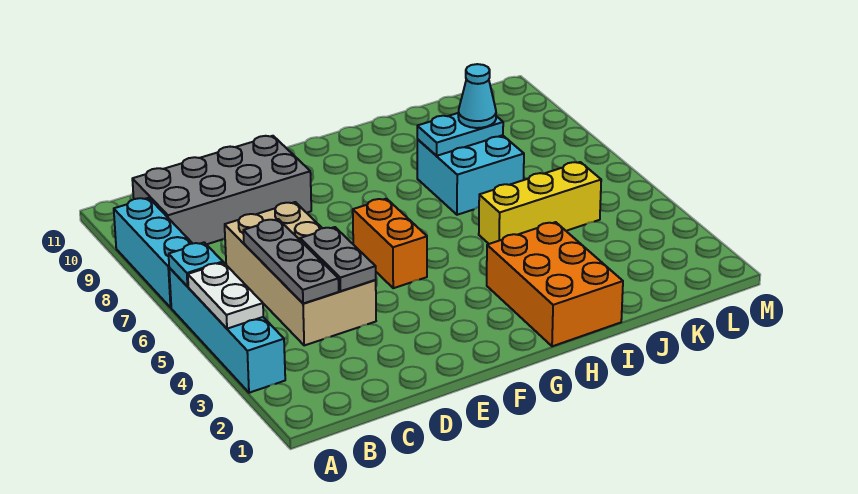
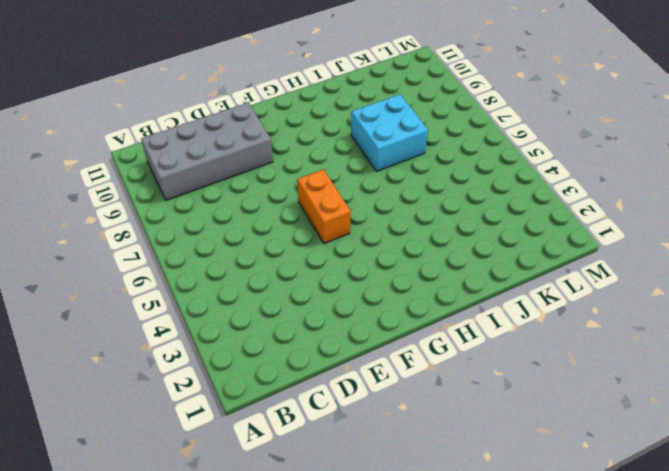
none -> cyan 1x4 brick [169,268,285,393]
none -> cyan 1x3 brick [114,198,193,307]
none -> tan 2x4 brick [225,202,376,345]

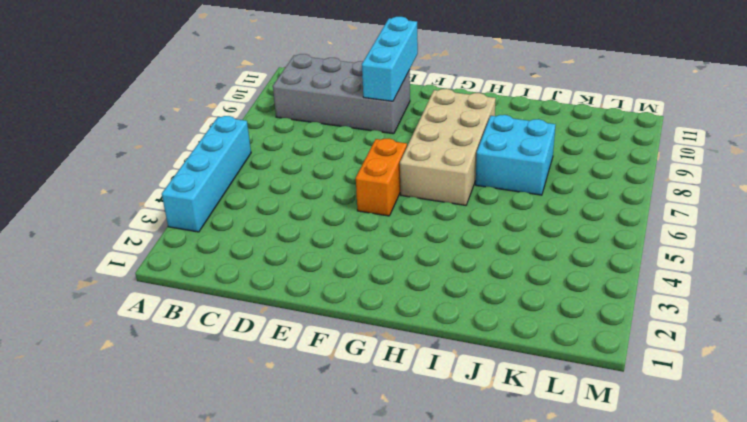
cyan 1x3 brick [362,17,418,101] -> cyan 1x3 brick moved to [114,198,193,307]
tan 2x4 brick [400,89,496,205] -> tan 2x4 brick moved to [225,202,376,345]
none -> orange 2x3 brick [487,222,623,346]
none -> yellow 1x3 brick [479,162,601,244]
none -> white 1x2 plate [188,263,263,329]

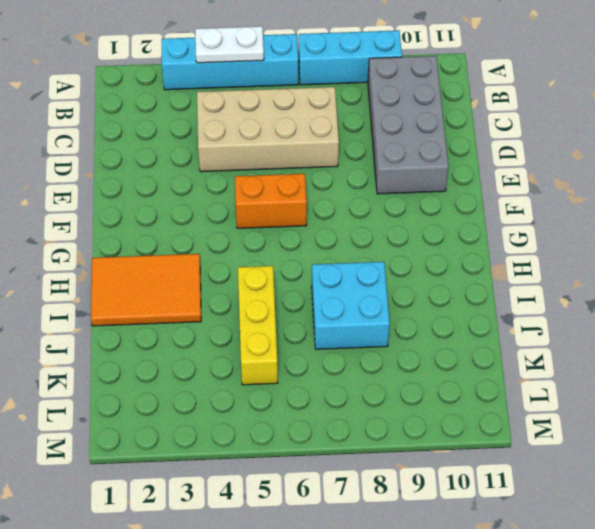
orange 2x3 tile [91,254,201,326] -> orange 2x3 brick [487,222,623,346]
none -> cyan 1x1 plate [169,242,223,287]
none -> grey 1x3 plate [243,219,339,304]
none -> grey 1x2 plate [300,227,376,291]

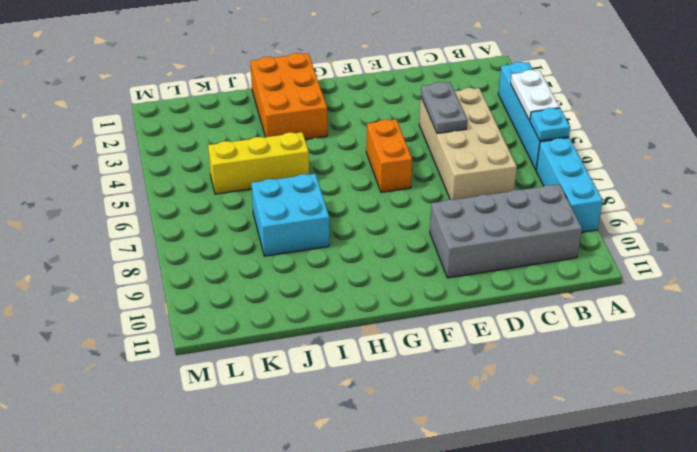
none -> grey 1x3 plate [243,219,339,304]
none -> cyan 1x2 plate [417,113,503,156]
none -> cyan 1x1 cone [458,64,496,128]

